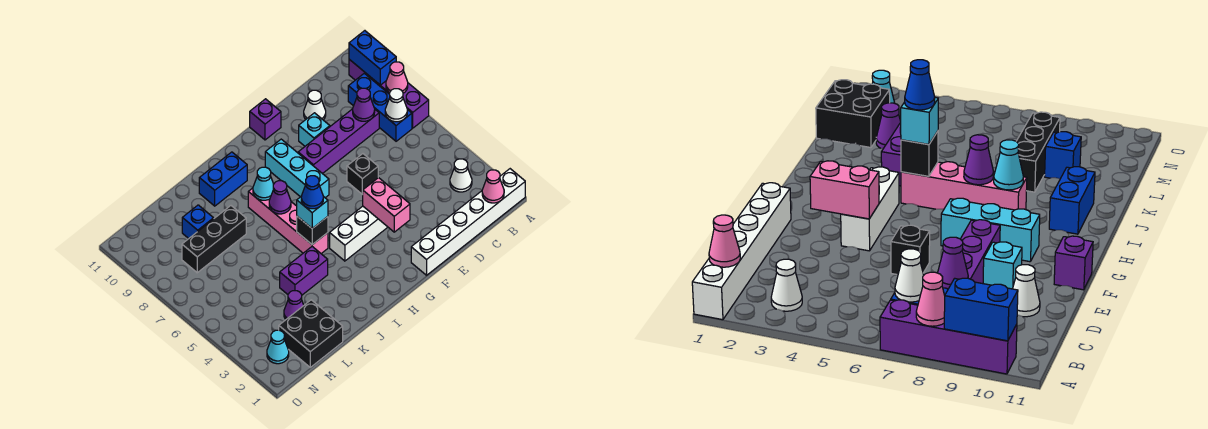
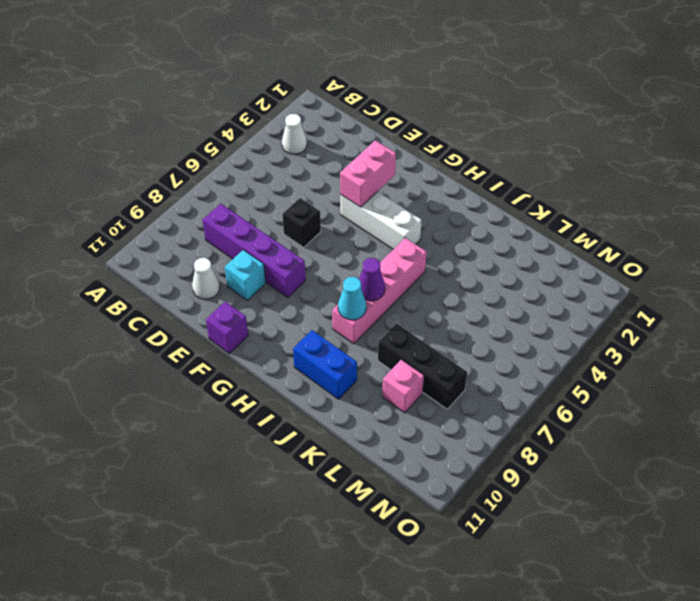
pink 1x1 brick [382,359,424,413] -> blue 1x1 brick [182,205,214,238]
none -> white 1x6 brick [411,169,525,275]
none -> purple 1x4 brick [349,59,429,128]
none -> blue 1x3 brick [348,73,412,141]
none -> cyan 1x3 brick [265,139,329,198]

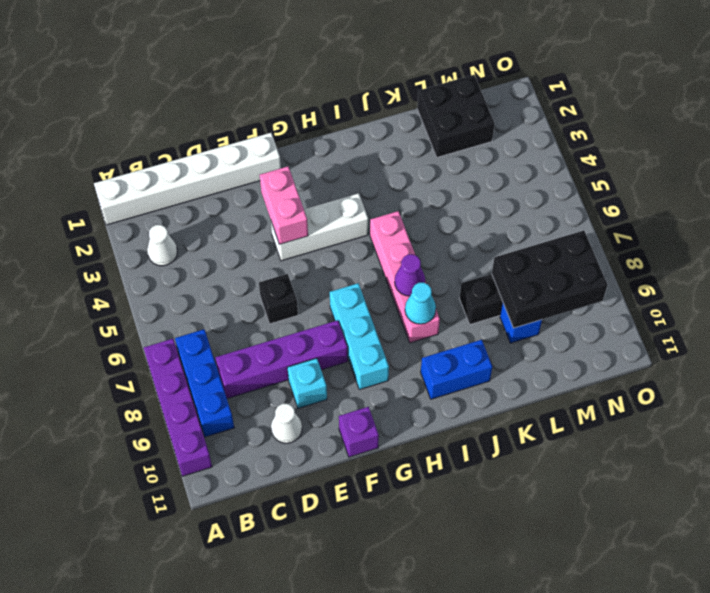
black 2x3 brick [492,231,607,328] -> none
none -> purple 1x2 brick [280,247,328,295]
none -> purple 1x1 cone [284,291,304,319]
none -> cyan 1x1 cone [267,330,289,364]
none -> pink 1x1 cone [386,62,408,93]

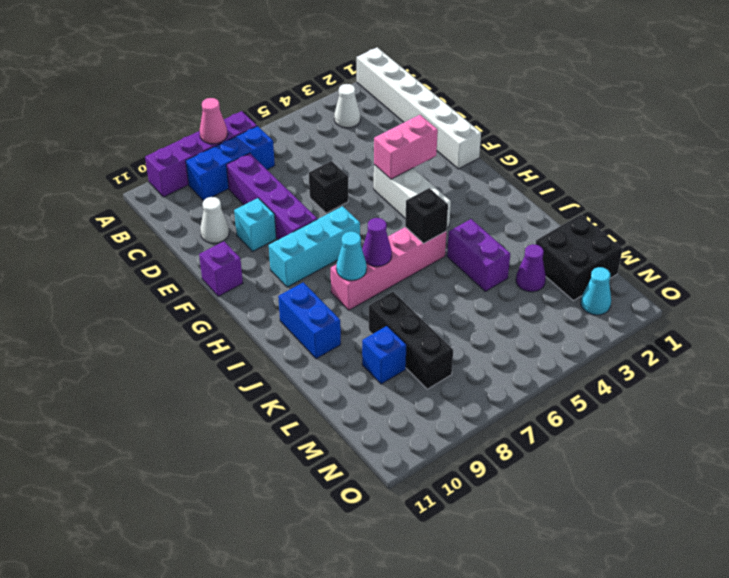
none -> blue 1x2 brick [349,31,396,85]
none -> pink 1x1 cone [482,170,504,203]
none -> white 1x1 cone [385,89,407,122]
none -> purple 1x1 cone [353,88,375,121]

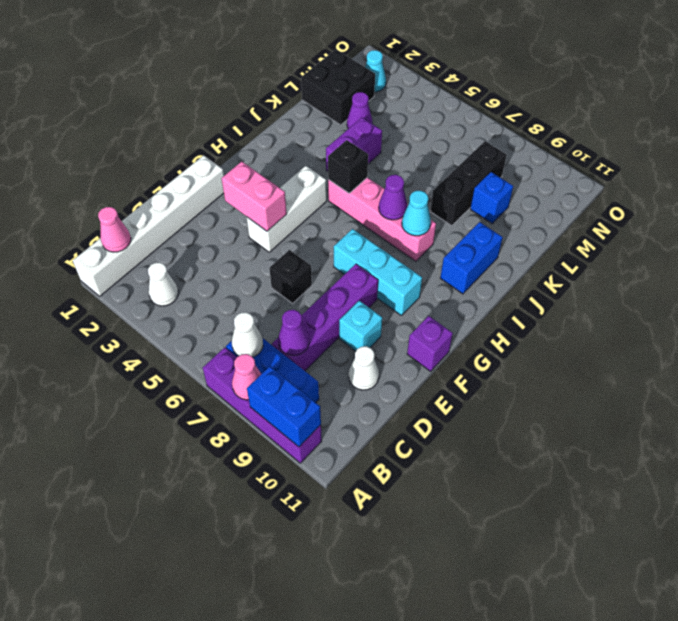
none -> cyan 1x1 brick [297,196,328,228]
none -> blue 1x1 cone [301,176,323,209]

